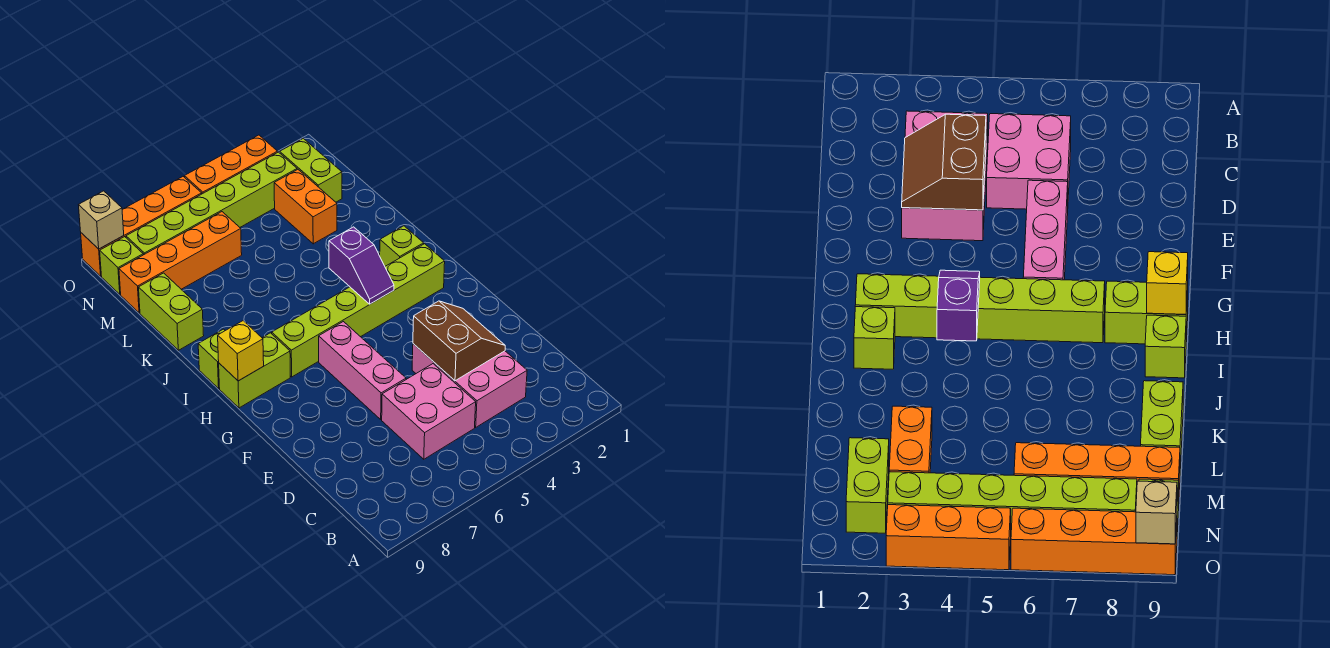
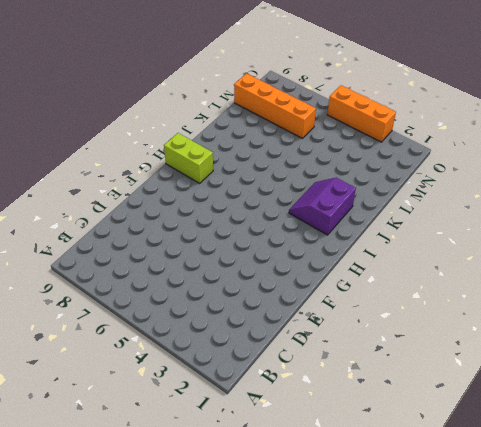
purple 2x2 slope [289,178,356,235] -> lime 1x1 brick [380,226,424,266]
none -> pink 2x3 brick [412,344,527,427]
none -> pink 2x2 brick [382,364,476,459]
none -> pink 1x3 brick [319,322,406,419]

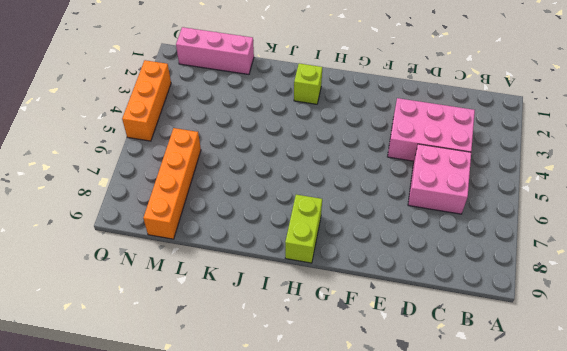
pink 1x3 brick [176,27,254,74] -> pink 1x3 brick moved to [319,322,406,419]
none -> lime 1x6 brick [272,244,445,377]
none -> lime 1x1 brick [198,329,225,388]
none -> lime 1x2 brick [139,273,204,350]

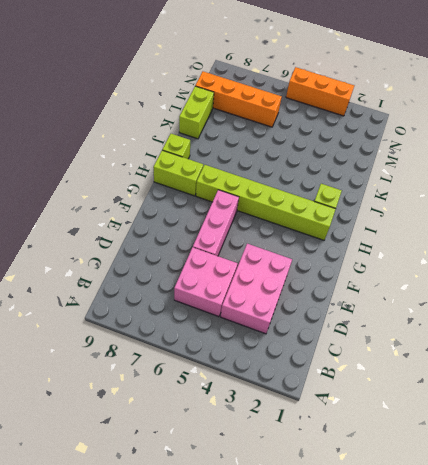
none -> orange 1x2 brick [274,169,337,244]
none -> lime 1x2 brick [280,138,342,202]
none -> lime 1x6 brick [126,152,297,255]

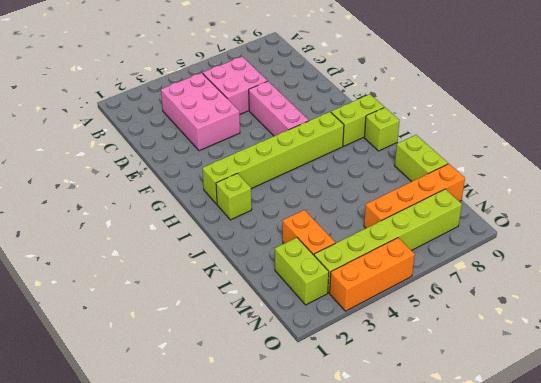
none -> lime 1x1 brick [100,237,143,294]
none -> orange 1x4 brick [81,177,202,276]
none -> brown 2x2 slope [413,301,505,381]

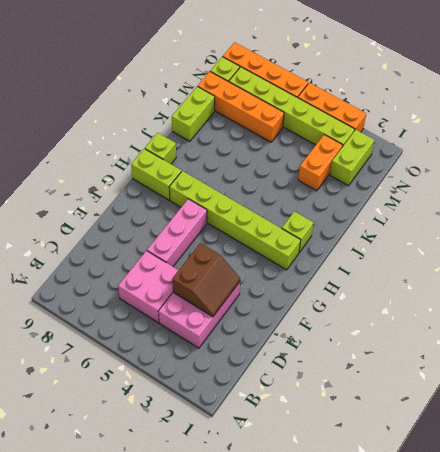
none -> purple 1x2 slope [329,227,394,304]
none -> yellow 1x1 brick [218,321,264,381]
none -> tan 1x1 brick [79,191,124,249]

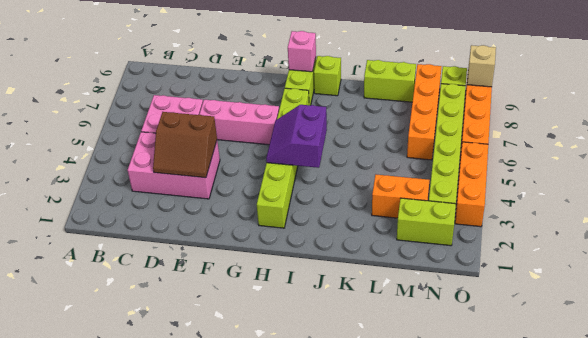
purple 2x2 slope [266,105,327,168] -> purple 1x2 slope [329,227,394,304]
pink 1x1 brick [288,31,316,72] -> yellow 1x1 brick [218,321,264,381]
none -> lime 1x1 brick [380,226,424,266]

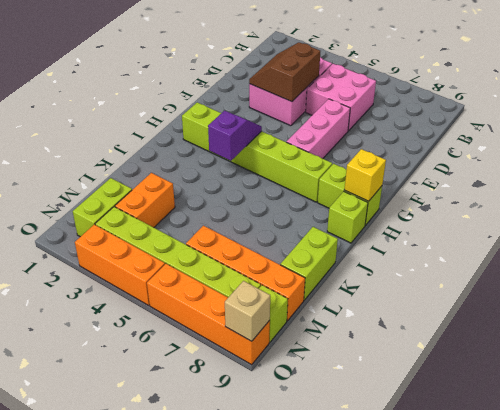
none -> lime 1x1 brick [380,226,424,266]

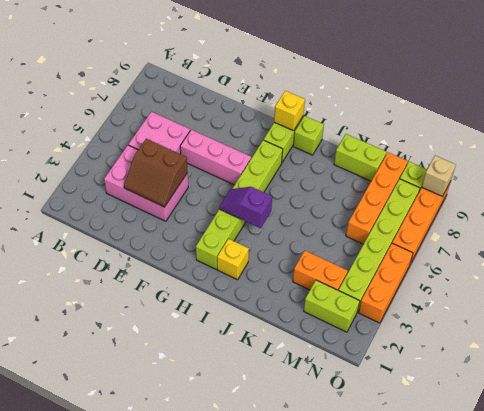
yellow 1x1 brick [217,239,249,280] -> lime 1x1 brick [380,226,424,266]

